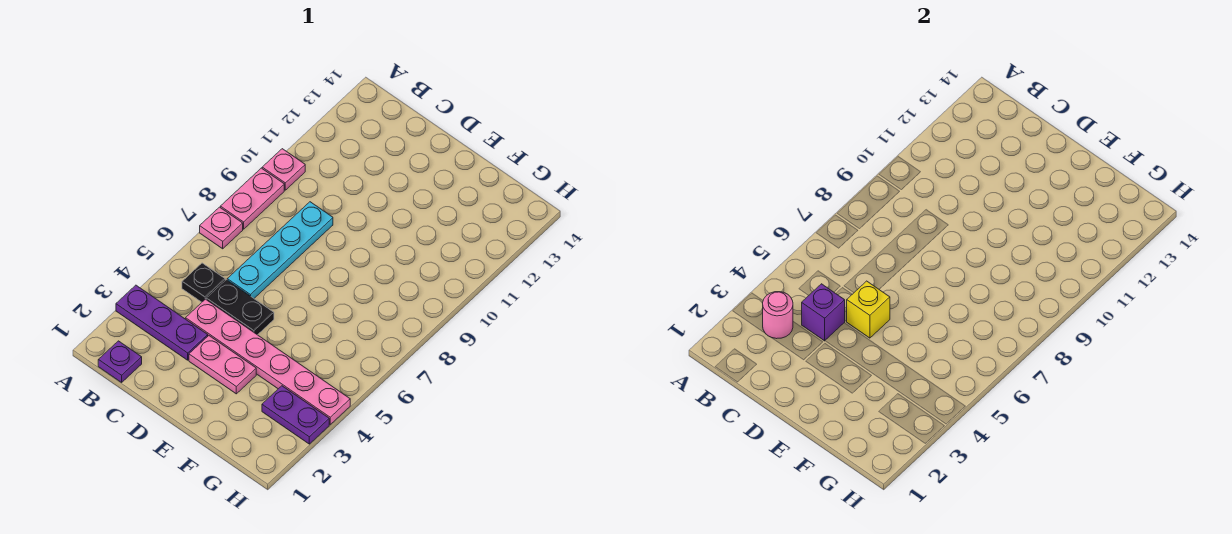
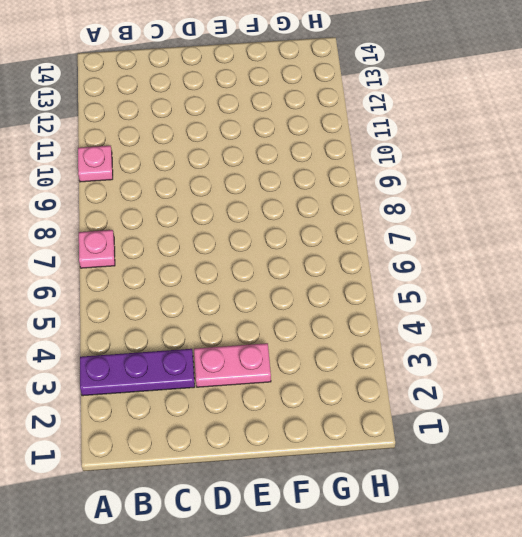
none -> pink 1x2 plate [221,168,284,229]
none -> purple 1x1 plate [98,341,142,382]
none -> black 1x1 plate [182,263,225,302]

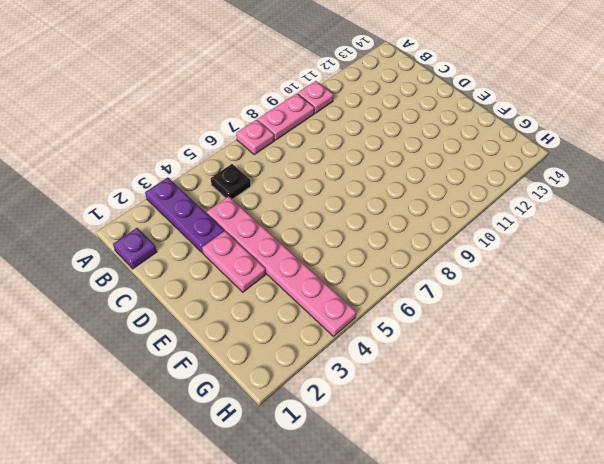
none -> black 1x2 plate [206,280,274,335]
none -> cyan 1x4 plate [227,202,333,298]
none -> purple 1x2 plate [262,386,329,444]

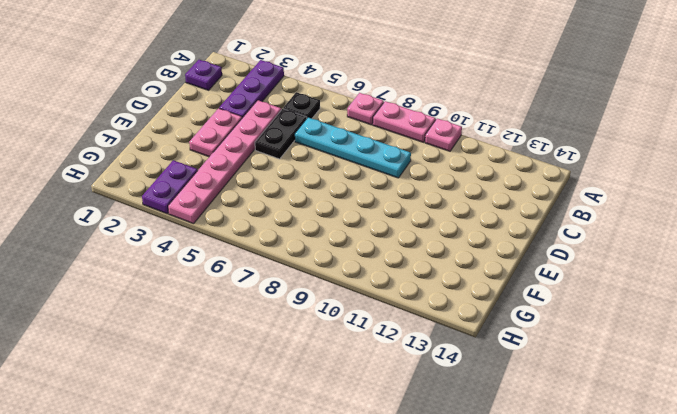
none -> pink 1x1 round brick [763,292,793,339]
none -> purple 1x1 brick [802,284,845,341]
none -> yellow 1x1 brick [846,281,890,338]

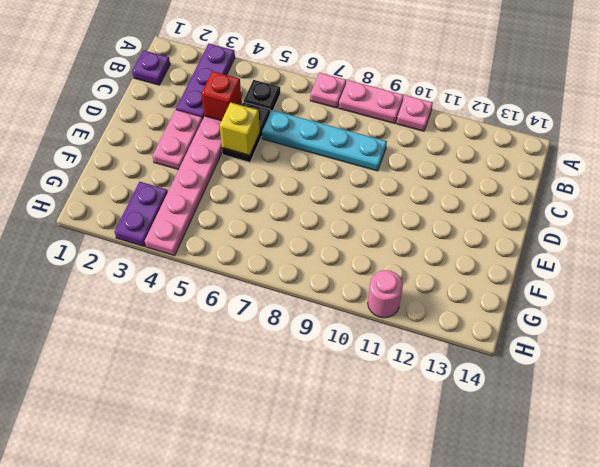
red 1x1 brick [201,71,242,121] -> purple 1x1 brick [802,284,845,341]
pink 1x1 round brick [368,270,403,318] -> pink 1x1 round brick moved to [763,292,793,339]

